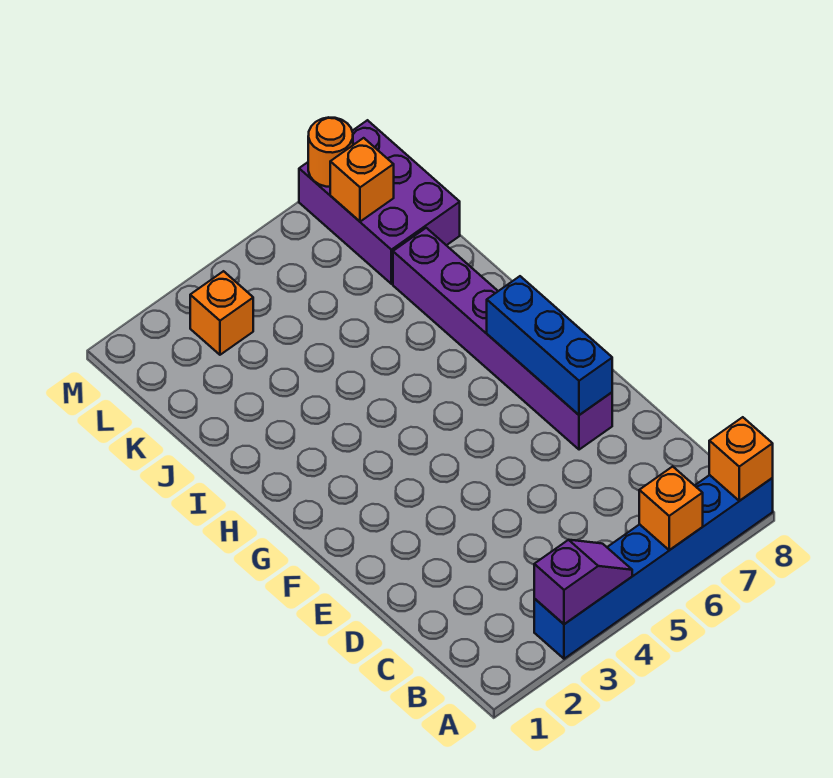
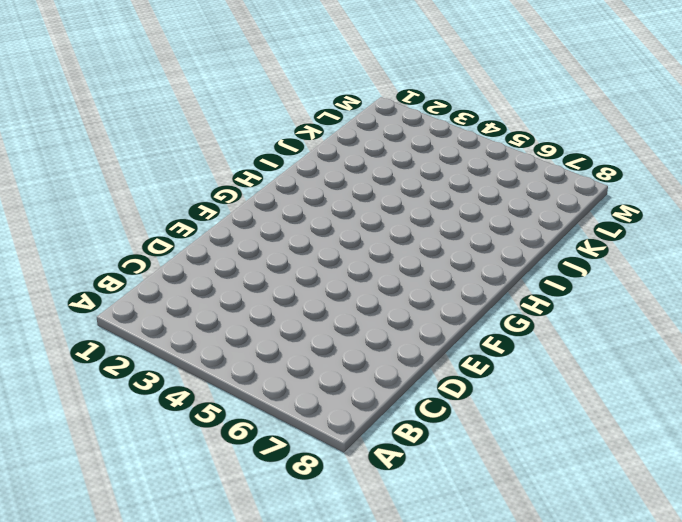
none -> blue 1x6 brick [534,475,773,659]
none -> purple 1x6 brick [393,228,612,450]

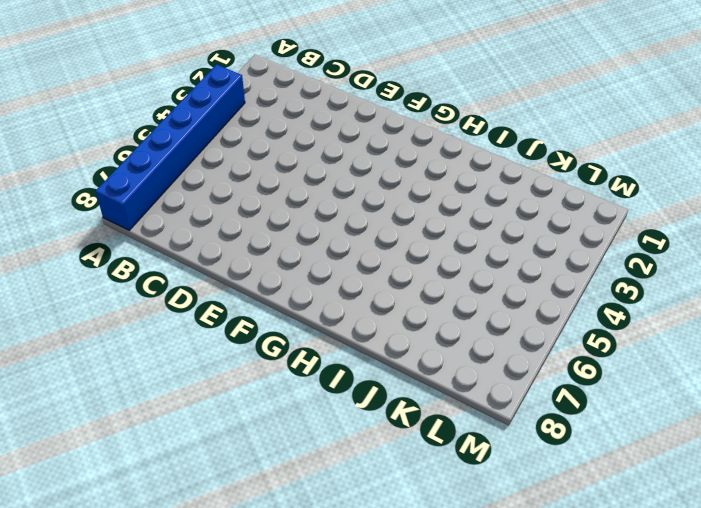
none -> purple 1x6 brick [393,228,612,450]
none -> purple 2x3 brick [299,120,460,284]

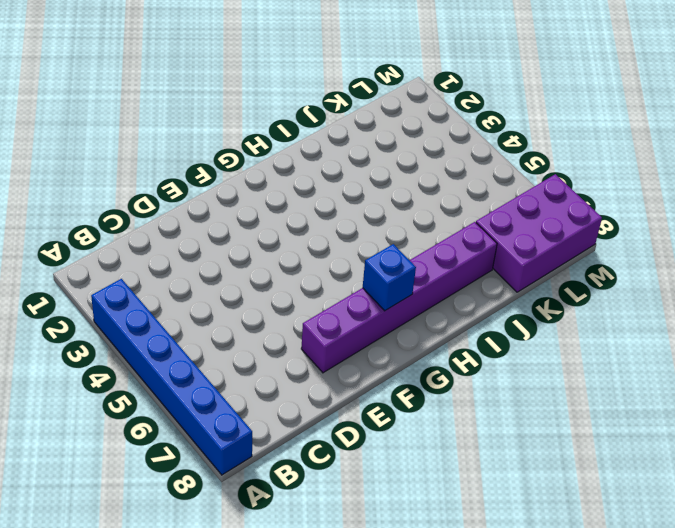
blue 1x1 brick [363,244,416,311] -> blue 1x3 brick [487,276,612,415]
none -> orange 1x1 brick [190,271,253,355]
none -> purple 1x2 slope [534,540,632,624]

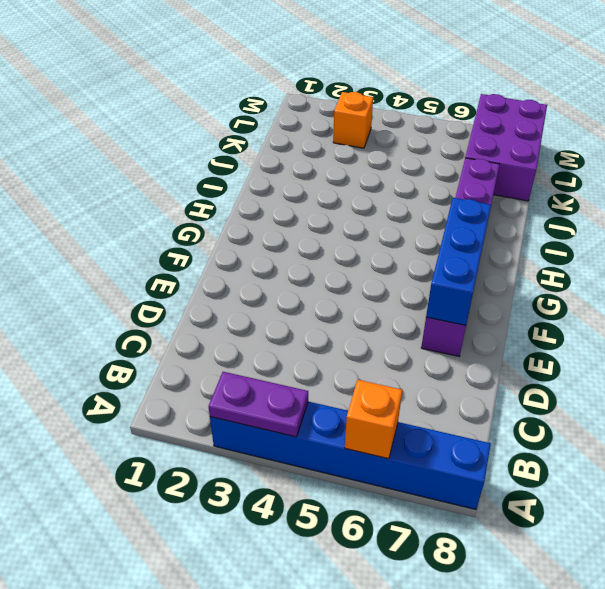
purple 1x2 plate [208,372,308,437] -> purple 1x2 slope [534,540,632,624]
none -> orange 1x1 brick [709,417,773,501]
none -> orange 1x1 brick [330,138,394,222]

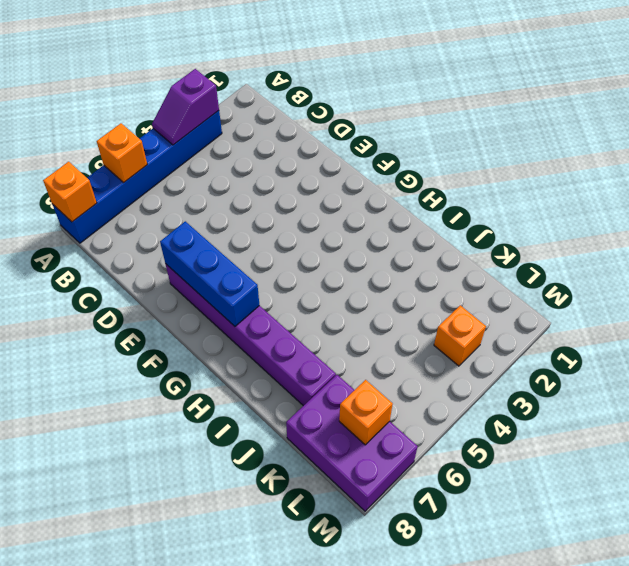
none -> orange 1x1 round brick [308,117,353,187]

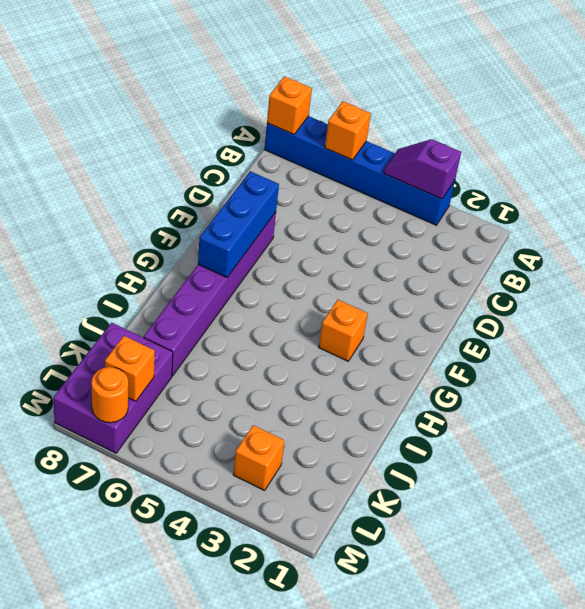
orange 1x1 brick [319,300,368,361] -> none

